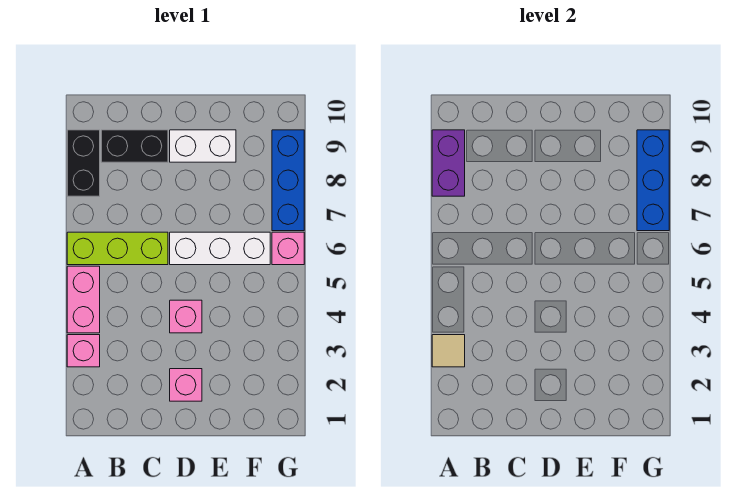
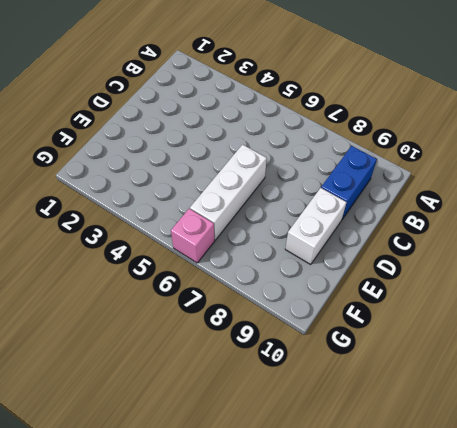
blue 1x2 brick [321,146,377,219] -> black 1x2 brick [101,130,168,162]
none -> pink 1x1 brick [67,335,100,367]
none -> pink 1x2 brick [67,266,100,333]
none -> lime 1x3 brick [67,232,168,265]

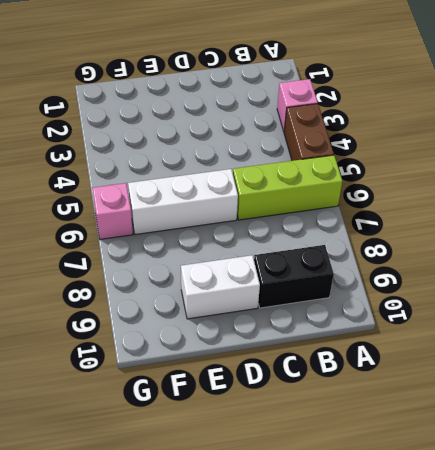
brown 1x2 brick [284,104,334,161] -> pink 1x2 brick [67,266,100,333]
none -> black 1x2 brick [67,130,100,196]
none -> pink 1x1 brick [170,369,202,401]
none -> pink 1x1 brick [170,300,202,333]

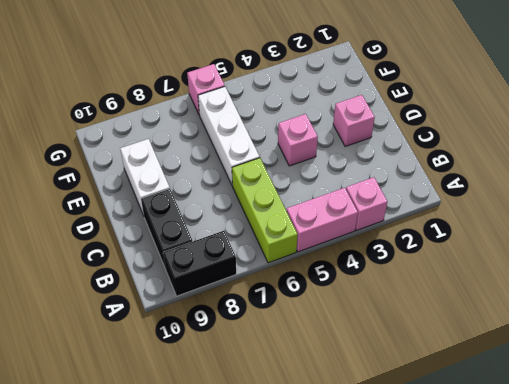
none -> blue 1x3 brick [272,130,304,231]
none -> tan 1x1 tile [432,335,465,367]
none -> purple 1x2 brick [432,130,465,196]

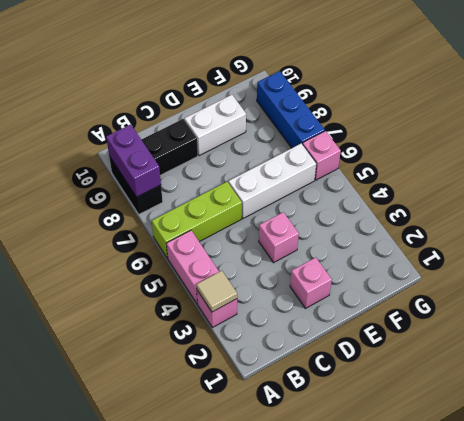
none -> blue 1x3 brick [637,130,669,231]

